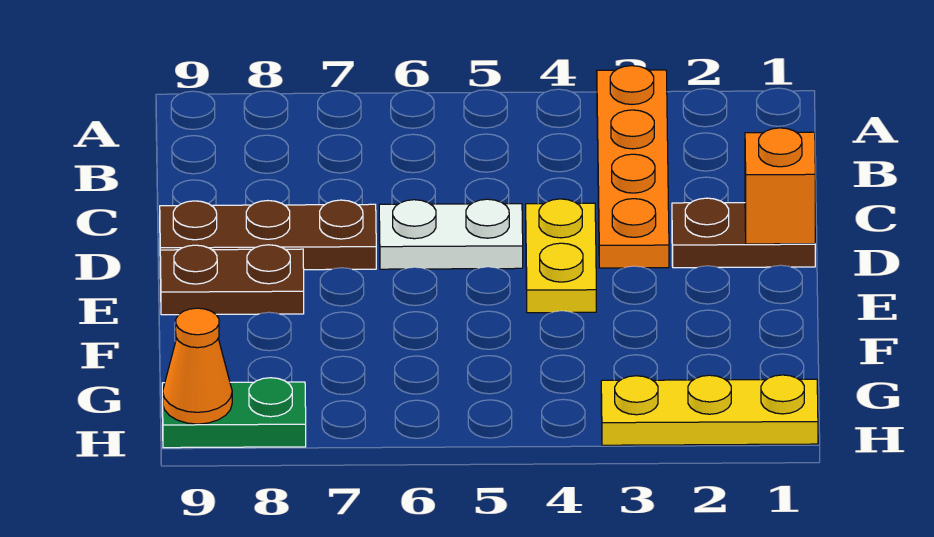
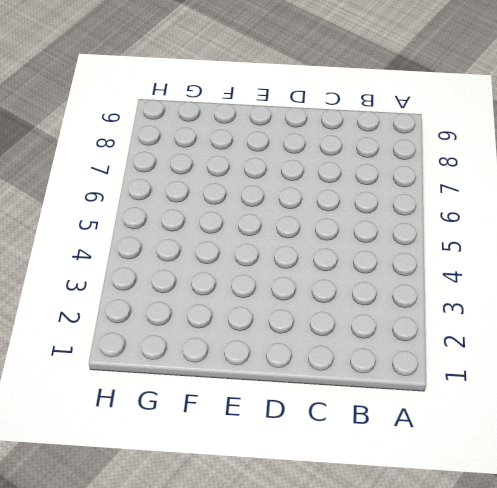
none -> orange 1x4 plate [597,66,669,268]
none -> brown 1x2 plate [672,198,815,268]

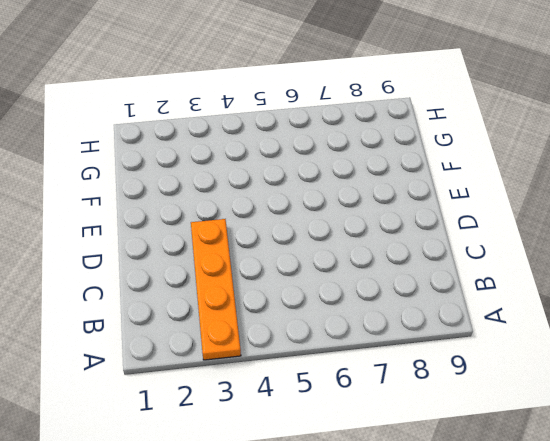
none -> brown 1x2 plate [672,198,815,268]
none -> yellow 1x2 plate [526,199,596,313]

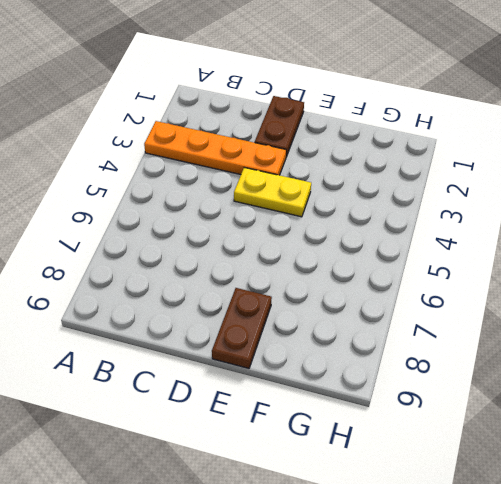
none -> white 1x2 plate [379,199,523,269]
none -> brown 1x3 plate [160,200,376,270]

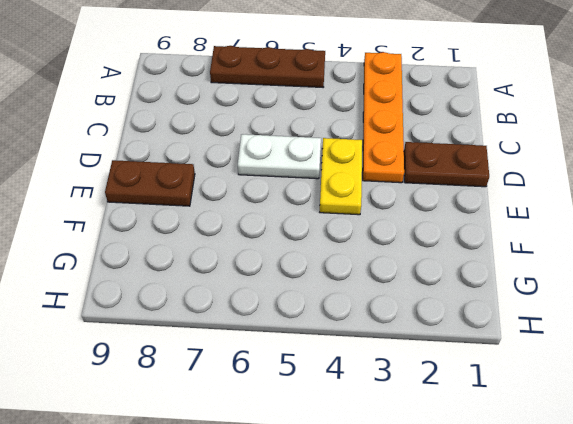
brown 1x3 plate [210,46,325,87] -> brown 1x3 plate moved to [160,200,376,270]
none -> yellow 1x3 plate [601,375,818,445]
none -> green 1x2 plate [162,378,306,448]

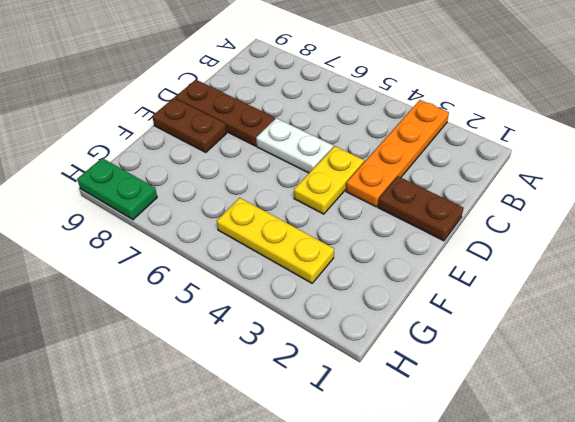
yellow 1x3 plate [217,198,334,283] -> yellow 1x3 plate moved to [601,375,818,445]
none -> orange 1x1 brick [745,128,815,244]
none -> orange 1x1 cone [163,308,232,424]

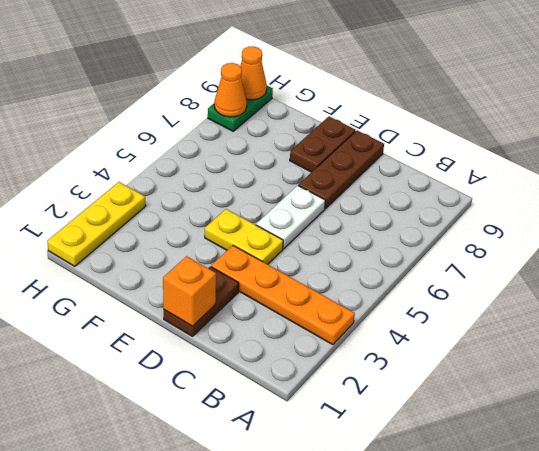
orange 1x1 cone [214,63,247,117] -> none

